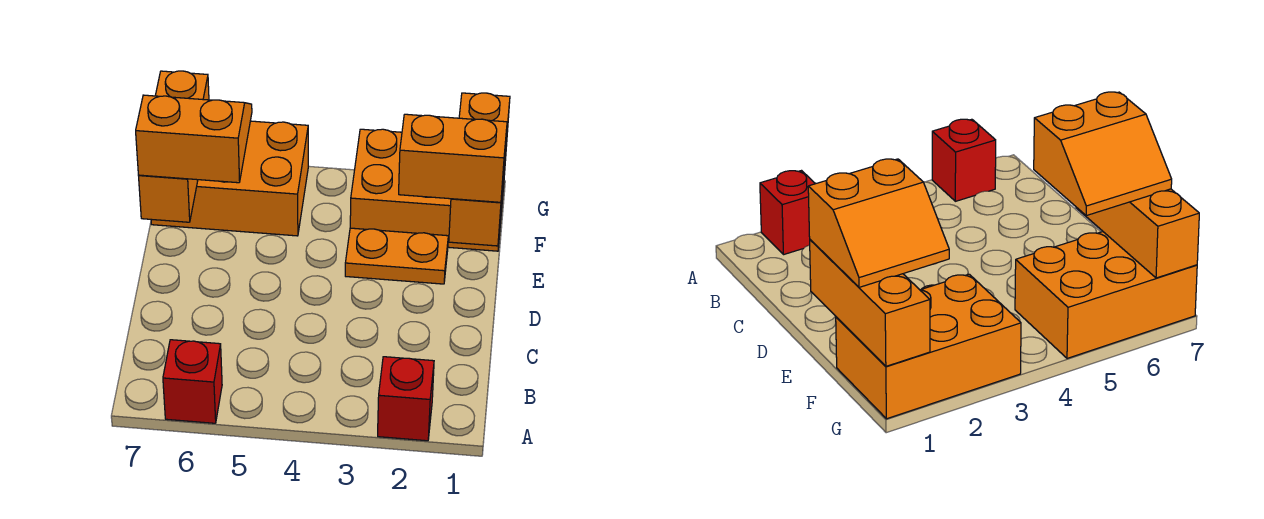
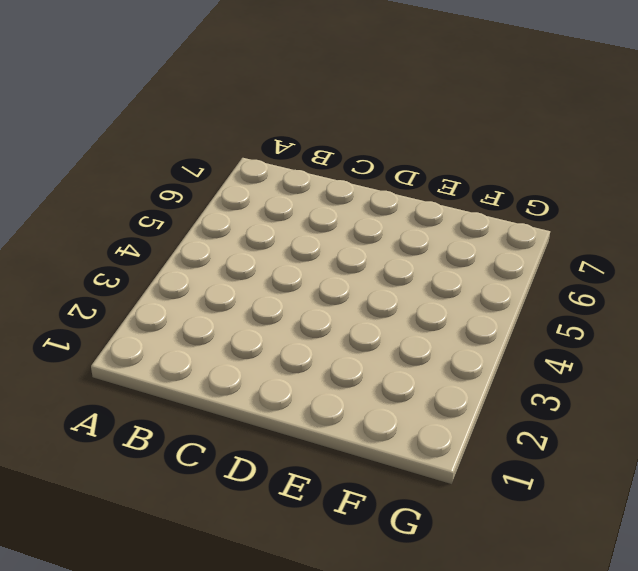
none -> red 1x1 brick [378,357,434,441]
none -> red 1x1 brick [163,340,222,423]

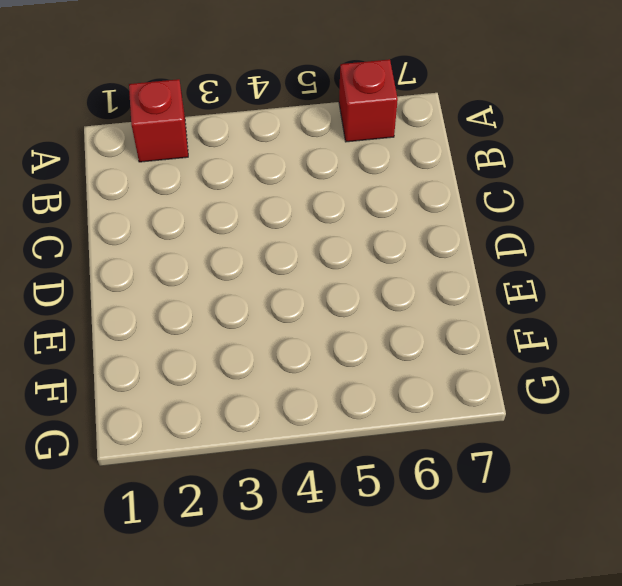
none -> orange 1x2 plate [345,228,448,284]
none -> orange 2x3 brick [350,129,506,251]

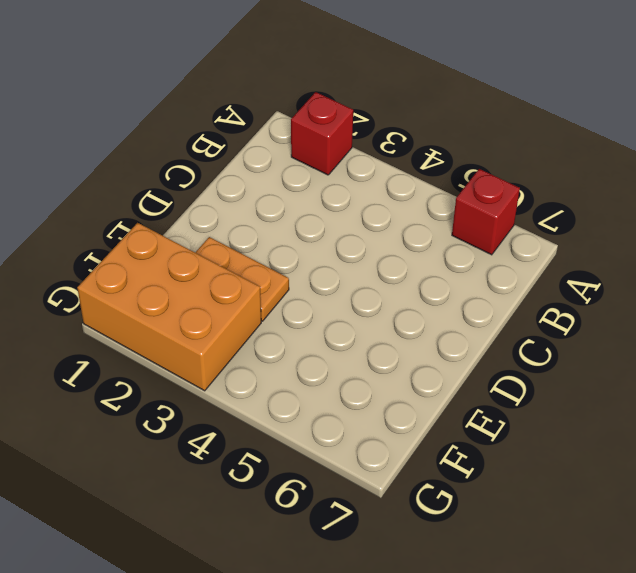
none -> orange 2x3 brick [151,121,308,236]
none -> orange 1x3 brick [449,93,510,246]

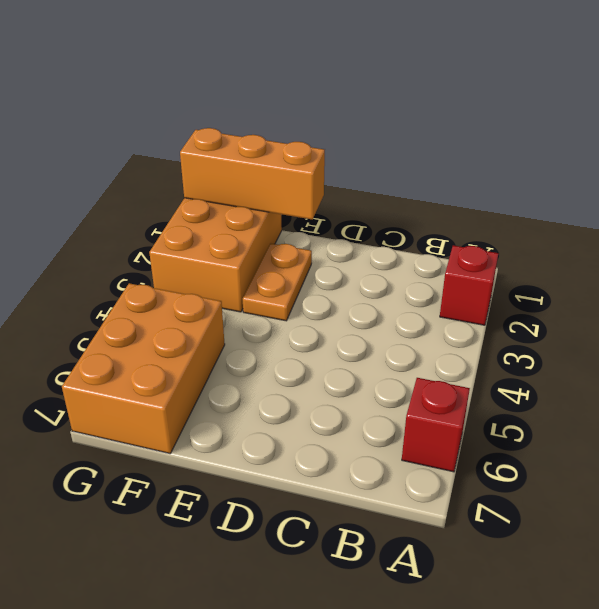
none -> orange 1x3 brick [139,71,209,222]
none -> orange 2x2 slope [399,114,508,202]

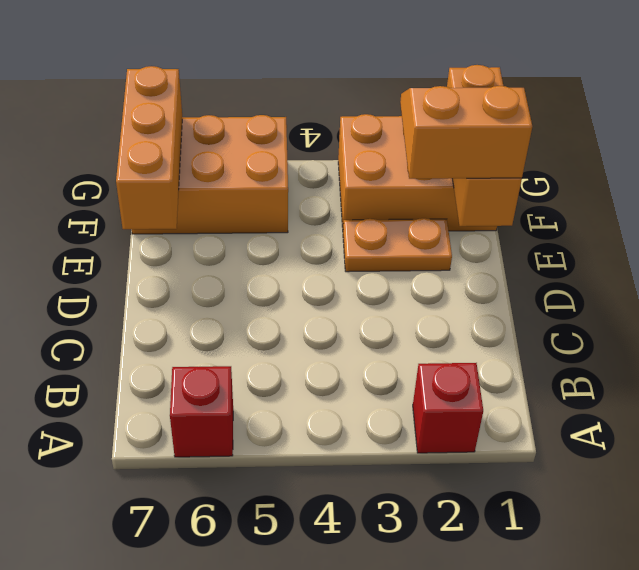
none -> orange 2x2 slope [136,95,252,183]

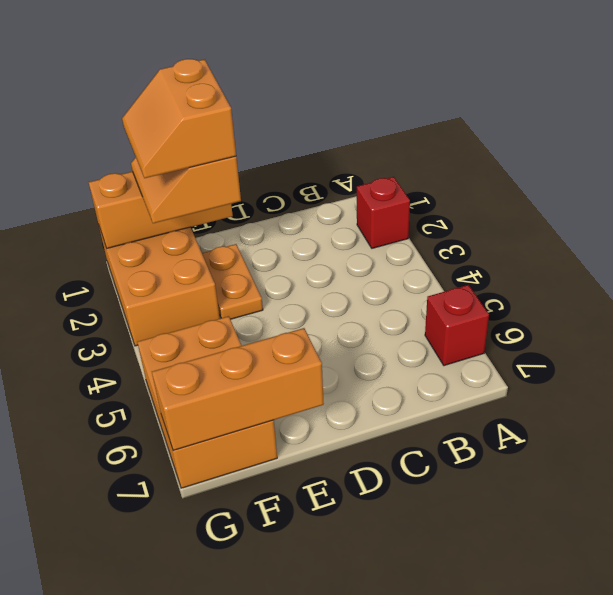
orange 2x2 slope [122,59,236,178] -> orange 2x2 slope moved to [136,95,252,183]

